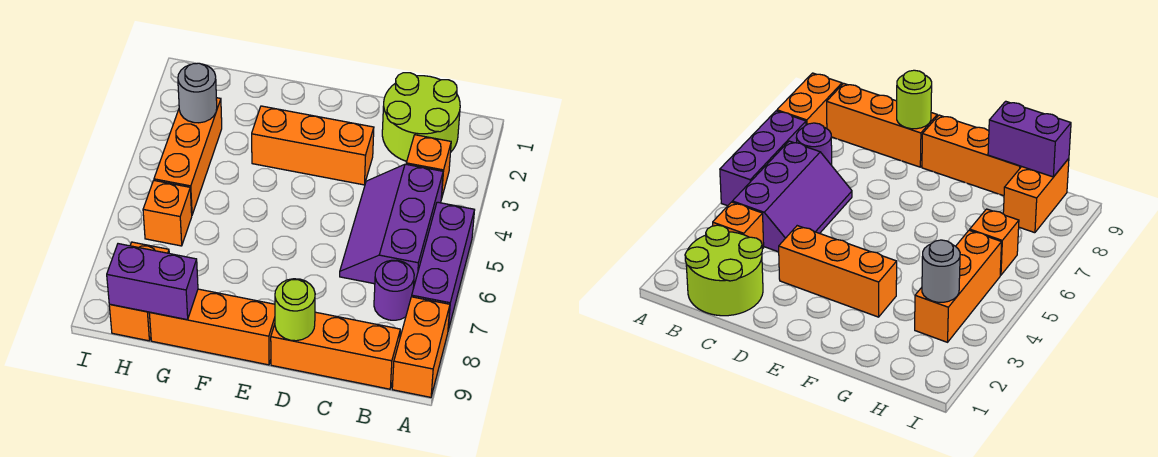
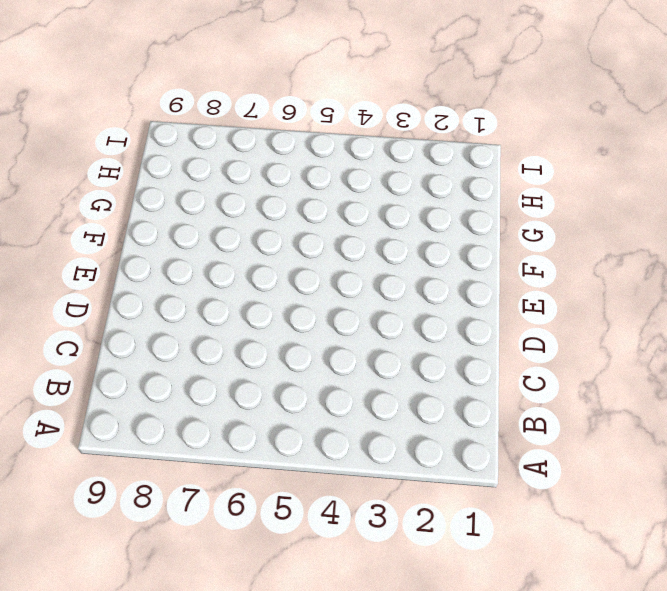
none -> purple 1x3 brick [412,202,474,330]
none -> orange 1x2 brick [392,297,450,397]
none -> lime 2x2 round brick [382,73,460,161]

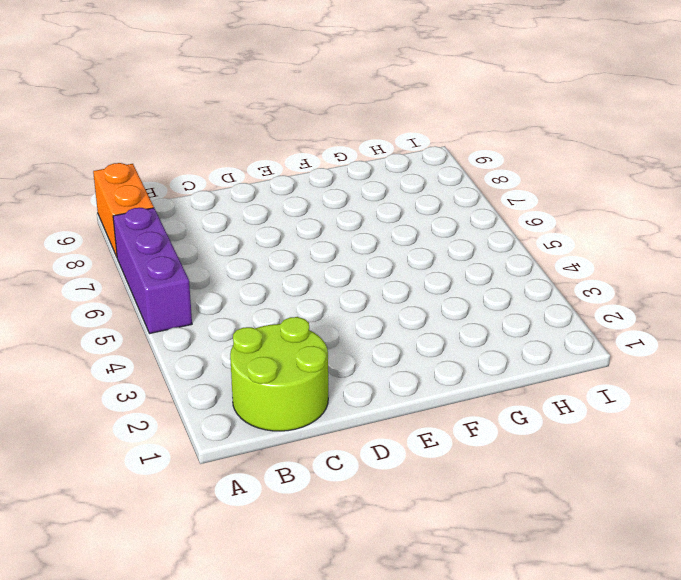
none -> orange 1x1 brick [406,135,451,199]
none -> purple 2x3 slope [340,164,443,288]
none -> purple 1x1 round brick [374,260,414,320]

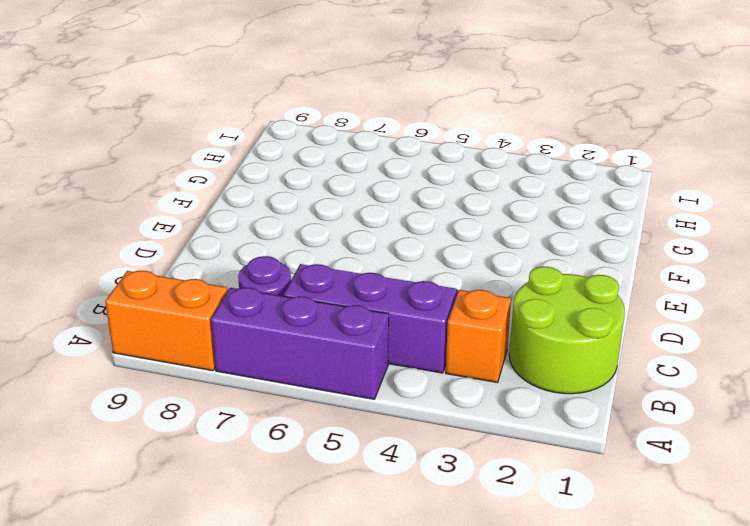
none -> orange 1x3 brick [271,312,400,389]
none -> orange 1x3 brick [252,106,374,185]
none -> orange 1x3 brick [149,289,275,365]

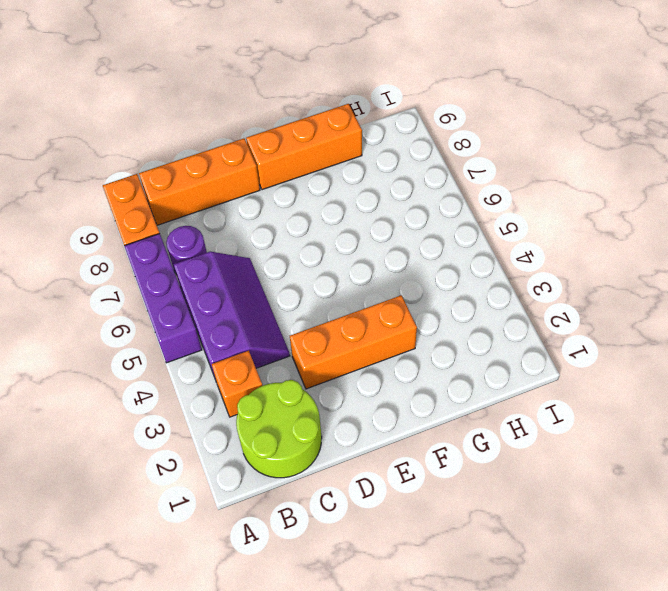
none -> orange 1x3 brick [154,98,222,215]
none -> orange 1x1 brick [143,181,192,246]
none -> orange 1x2 brick [109,242,169,341]

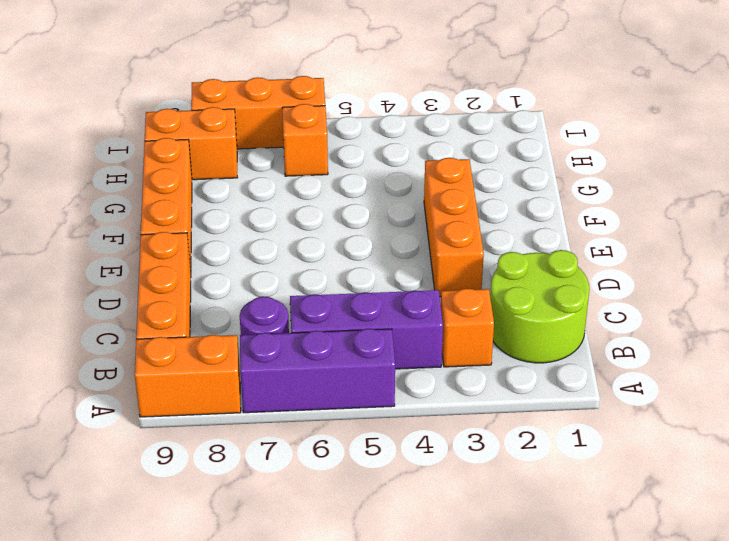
orange 1x3 brick [191,76,325,149] -> orange 1x3 brick moved to [154,98,222,215]
none -> lime 1x1 round brick [275,279,315,341]
none -> purple 1x2 brick [107,244,198,320]
none -> grey 1x1 round brick [178,63,217,123]

